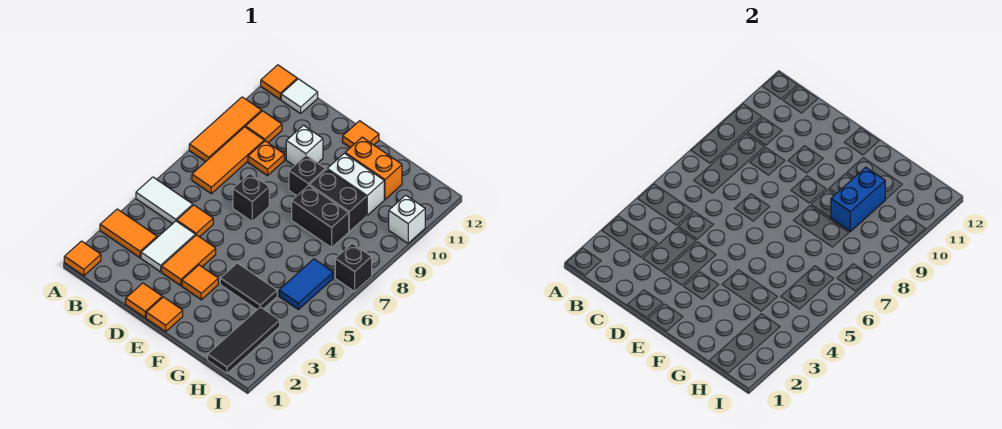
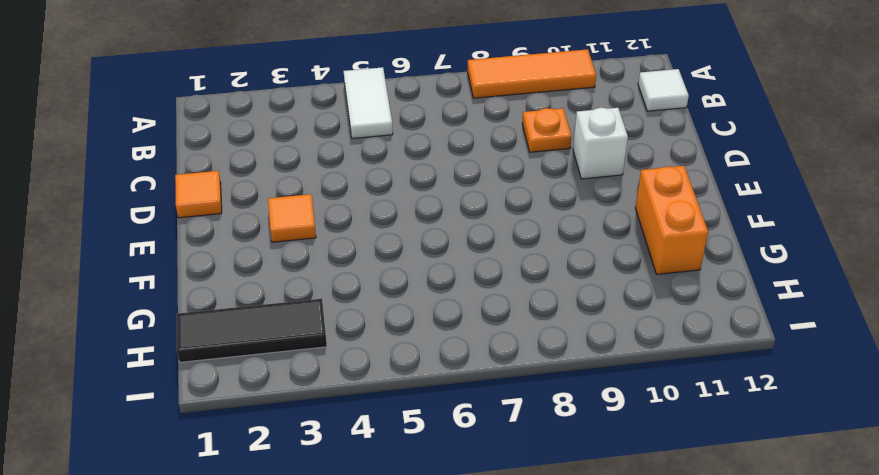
none -> orange 1x1 tile [64,241,101,276]
none -> orange 1x2 tile [100,209,157,258]
none -> orange 1x1 tile [261,65,297,99]

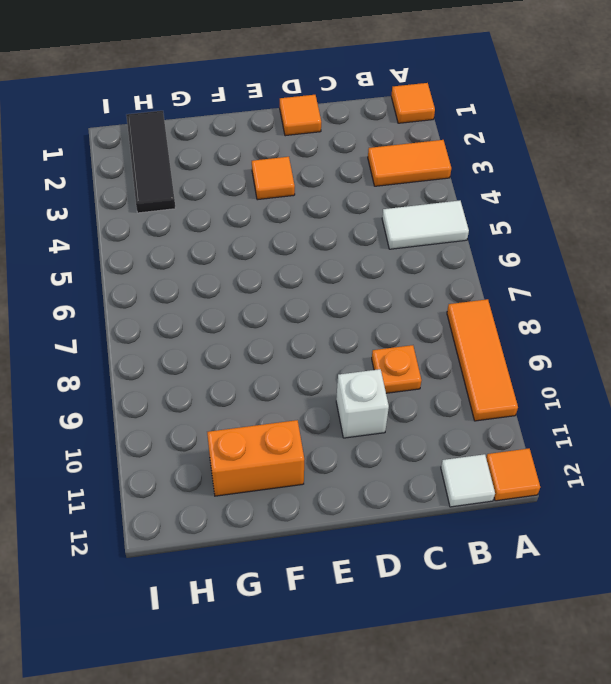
none -> orange 1x3 tile [192,127,264,194]
none -> orange 1x1 tile [246,111,282,143]
none -> white 1x2 tile [141,221,195,272]

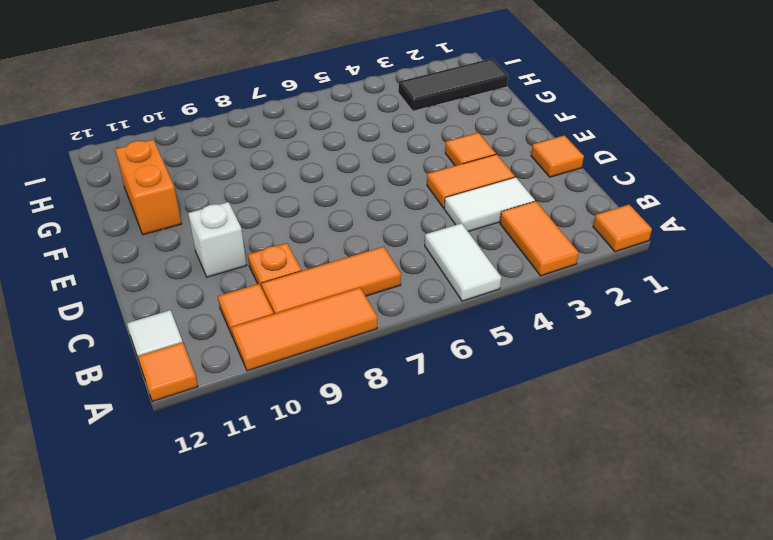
none -> orange 1x1 tile [177,205,213,237]
none -> black 1x1 brick [233,174,269,221]
none -> orange 1x1 tile [146,297,183,332]

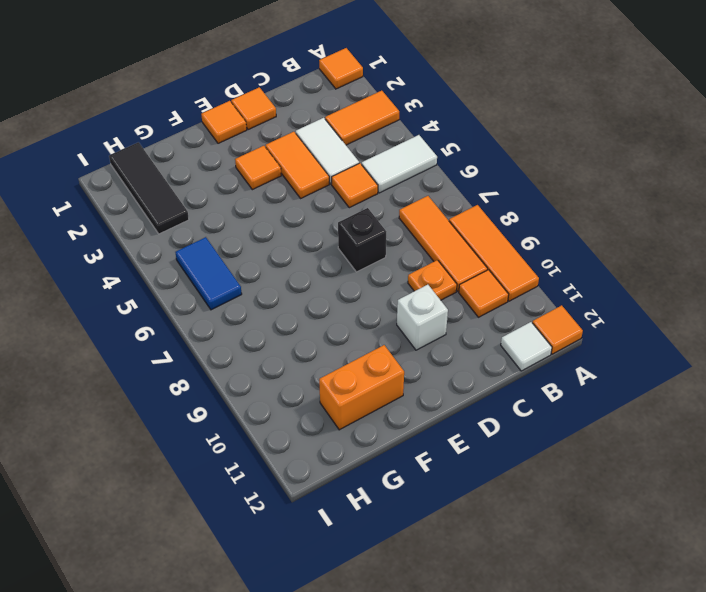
none -> black 1x1 brick [289,156,326,196]
none -> orange 1x1 tile [343,121,379,148]
none -> black 1x2 tile [220,263,277,309]

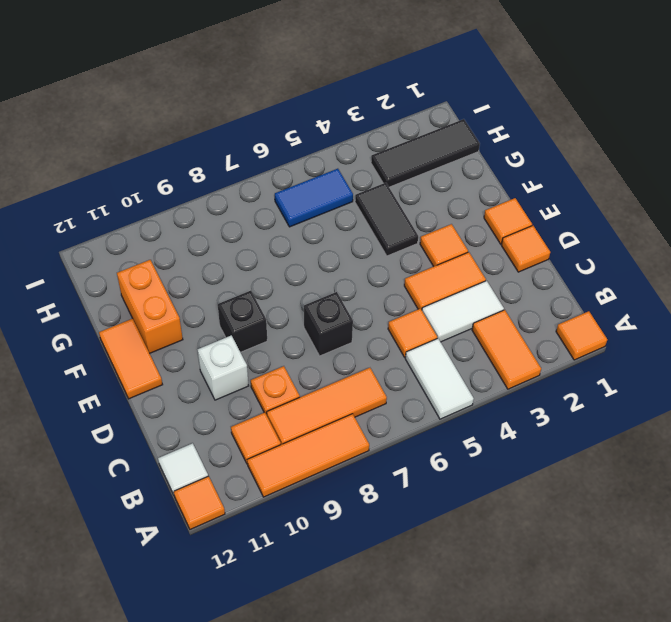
orange 1x2 tile [99,319,163,399] -> orange 1x1 tile [343,121,379,148]
none -> black 1x2 brick [292,185,349,247]
none -> black 1x2 brick [310,169,366,231]
none -> white 1x2 brick [327,153,384,215]

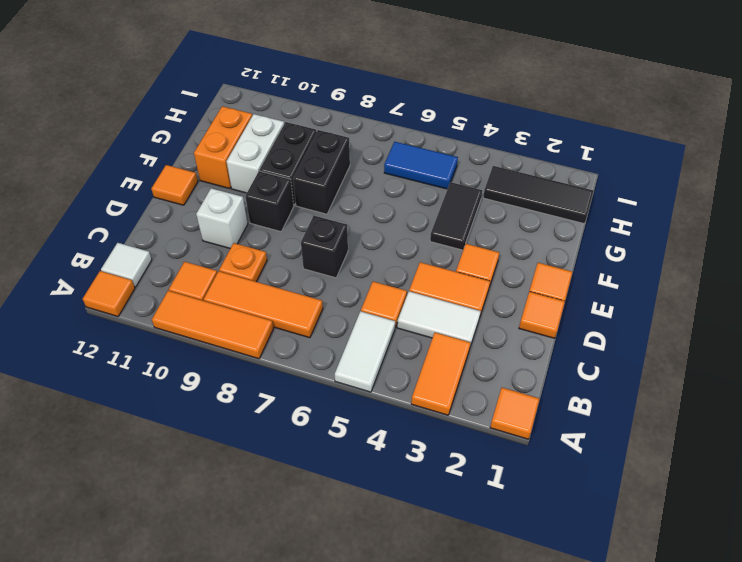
none -> black 1x1 brick [335,243,372,291]
none -> white 1x1 brick [389,195,425,243]
none -> blue 1x2 brick [831,167,885,231]

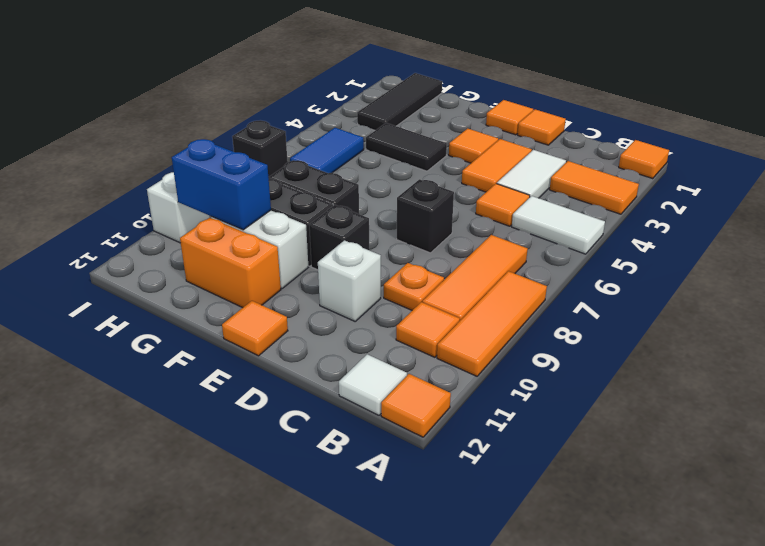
blue 1x2 brick [172,139,271,230] -> blue 1x2 brick turned to [831,167,885,231]

